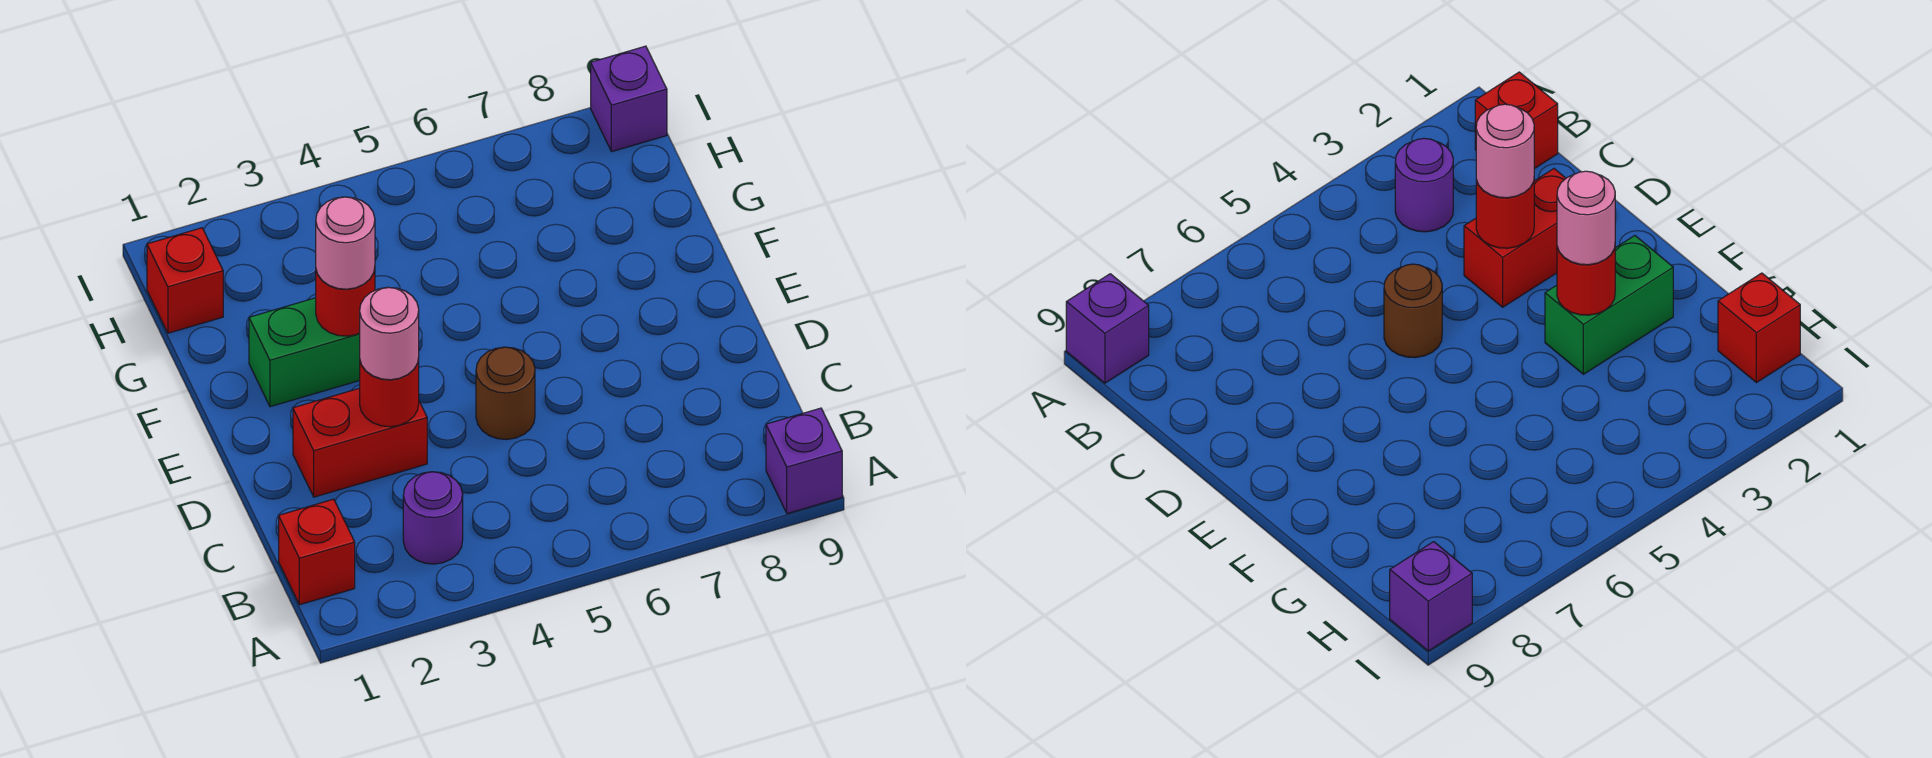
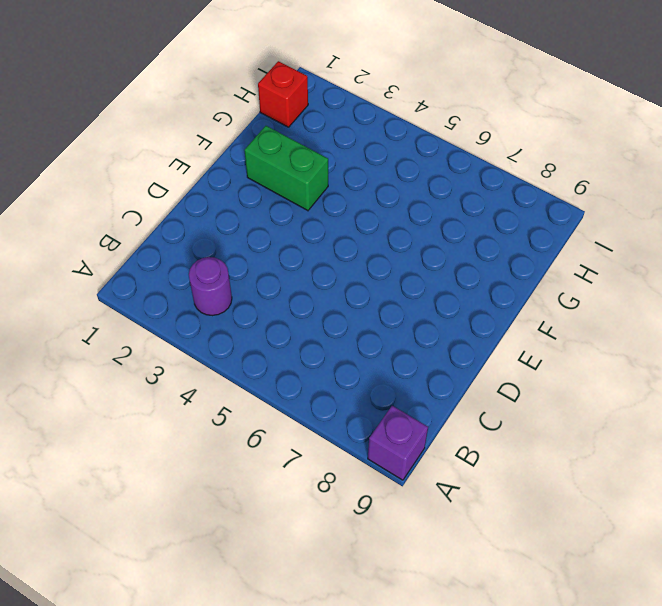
none -> red 1x1 brick [279,499,355,605]
none -> red 1x2 brick [293,388,427,497]
none -> brown 1x1 round brick [476,347,535,439]

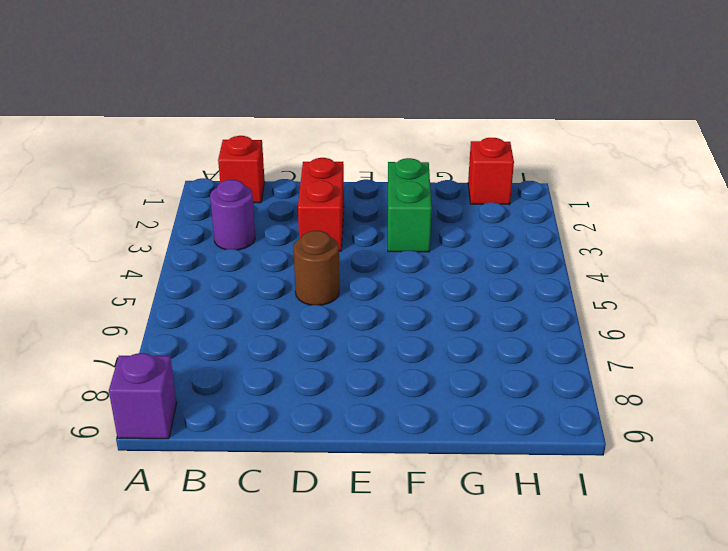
none -> purple 1x1 brick [591,46,667,152]
none -> red 1x1 round brick [360,358,419,427]
none -> red 1x1 round brick [316,268,375,336]

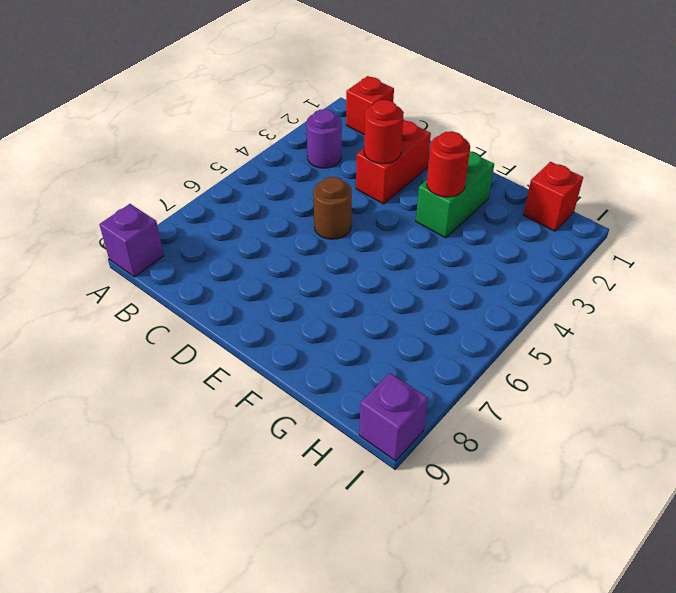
none -> pink 1x1 round brick [360,287,419,380]
none -> pink 1x1 round brick [316,197,375,289]

